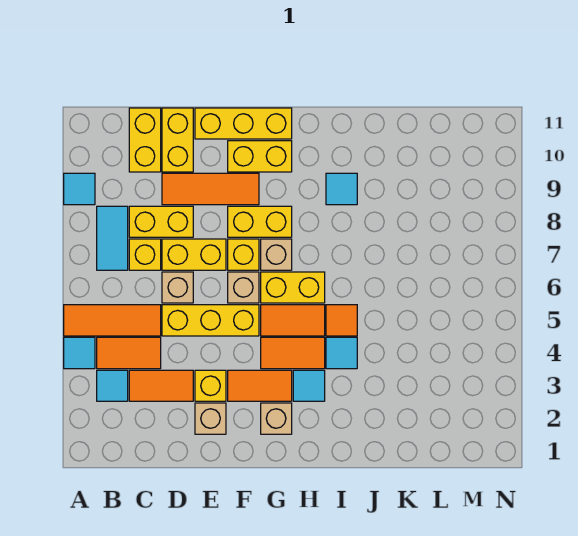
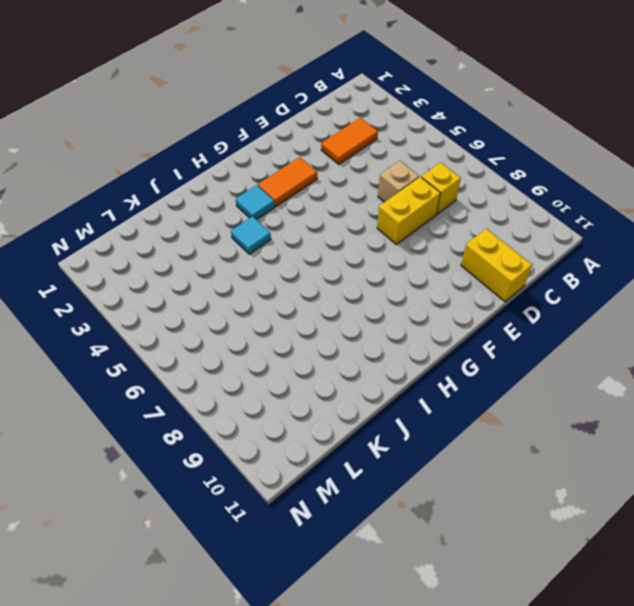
none -> cyan 1x1 tile [64,337,95,369]
none -> orange 1x3 tile [64,305,161,336]
none -> cyan 1x1 tile [64,173,95,205]
none -> cyan 1x1 tile [97,370,128,401]

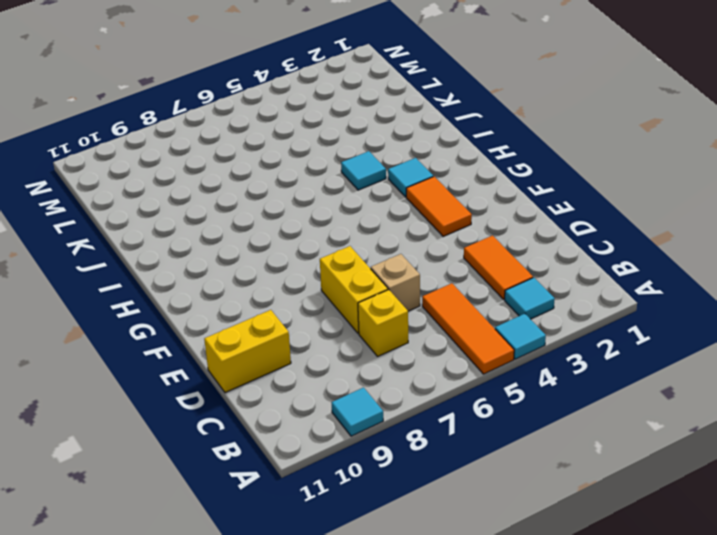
none -> orange 1x2 tile [97,337,161,369]
none -> cyan 1x2 tile [97,206,128,270]
none -> yellow 1x2 brick [129,206,193,237]
none -> yellow 1x2 brick [129,108,161,172]

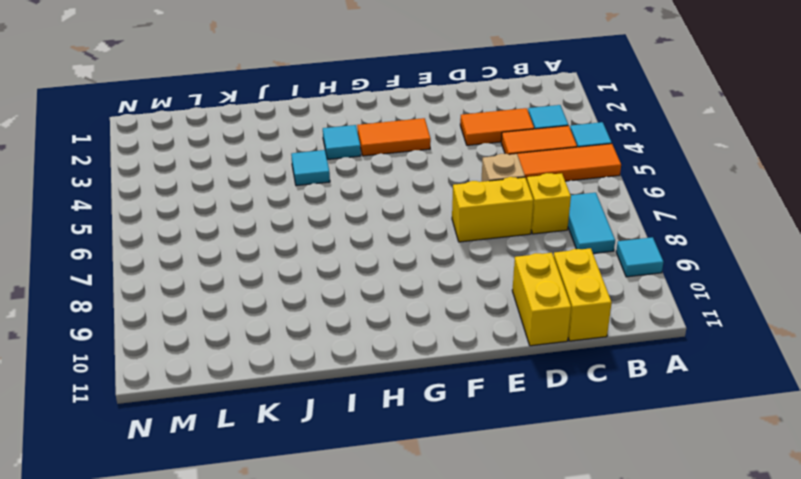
none -> yellow 1x2 brick [129,206,193,237]
none -> yellow 1x3 brick [162,305,259,336]
none -> orange 1x3 tile [162,173,259,205]
none -> tan 1x1 brick [195,403,226,434]

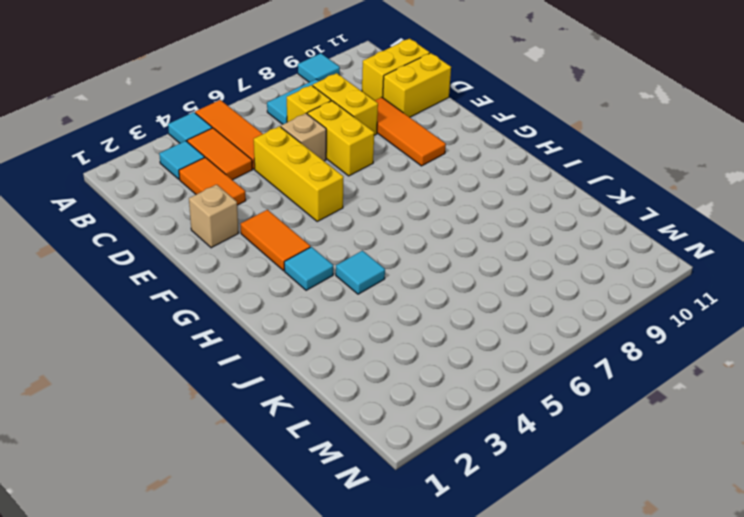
none -> yellow 1x1 brick [195,370,226,401]
none -> yellow 1x3 brick [195,108,292,139]
none -> tan 1x1 brick [228,272,259,303]
none -> yellow 1x1 brick [228,239,259,270]

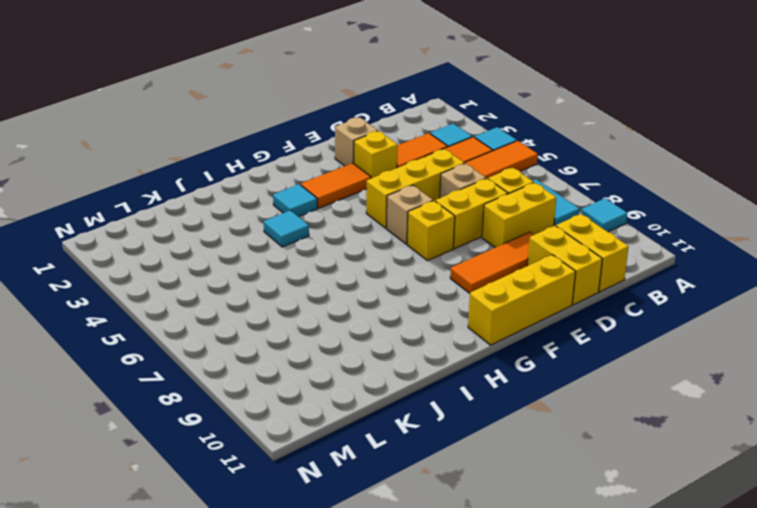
none -> yellow 1x2 brick [228,206,292,237]
none -> yellow 1x2 brick [228,141,292,172]
none -> tan 1x1 brick [261,403,292,434]
none -> orange 1x2 tile [261,337,325,369]

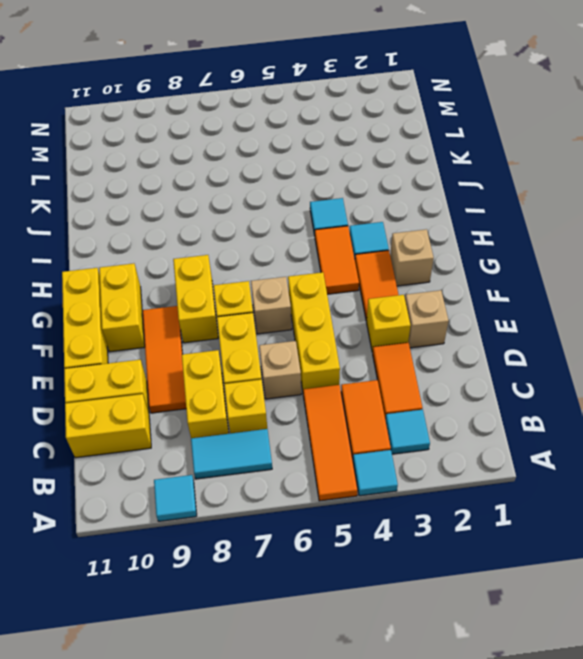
none -> orange 1x2 tile [261,305,325,336]
none -> yellow 1x2 brick [261,272,325,303]
none -> tan 1x1 brick [261,239,292,270]
none -> orange 1x1 tile [326,305,357,336]

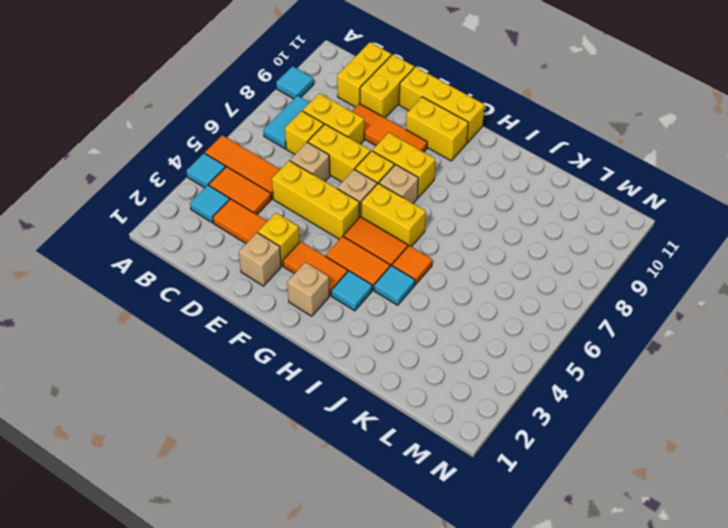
none -> cyan 1x1 tile [326,173,357,205]

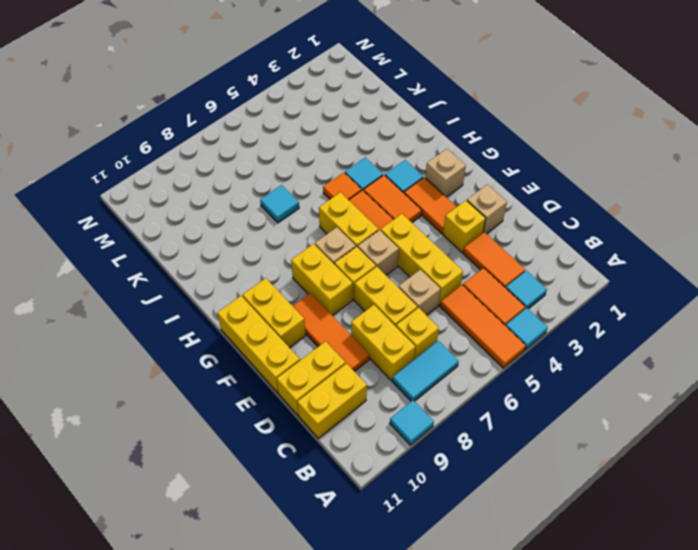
cyan 1x1 tile [260,185,299,223] -> cyan 1x1 tile moved to [326,173,357,205]

